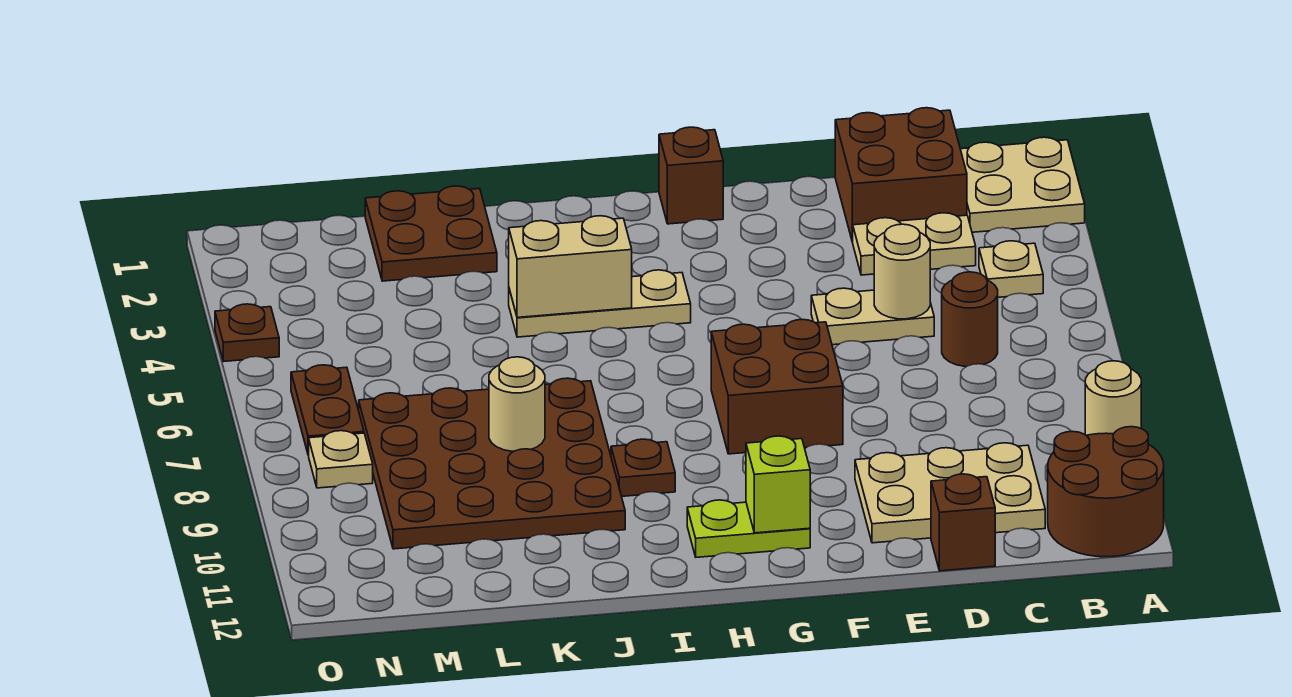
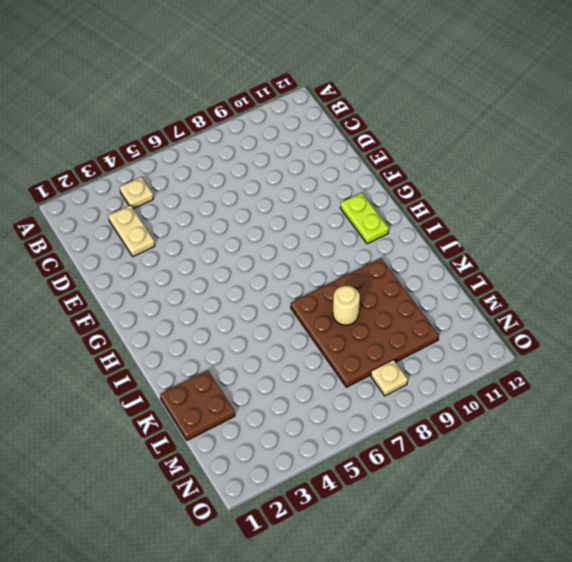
none -> tan 2x2 plate [961,137,1085,232]
none -> tan 1x1 round brick [1085,361,1141,435]
none -> brown 2x2 round brick [1048,427,1164,557]

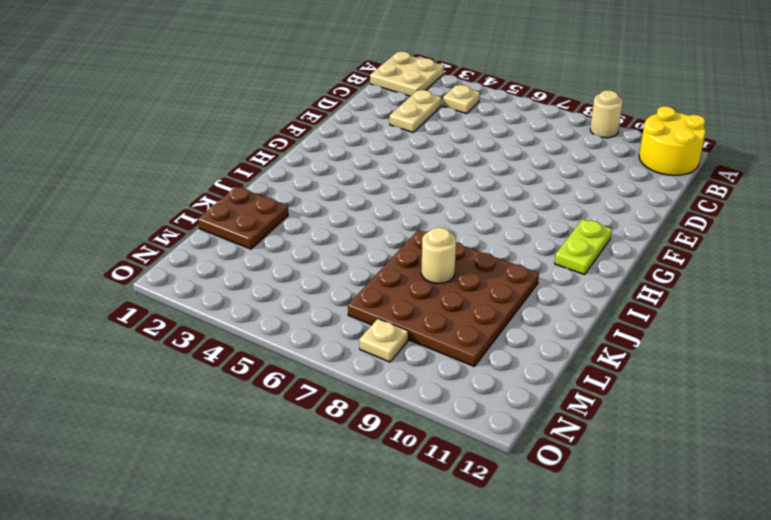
yellow 2x2 round brick [639,106,706,175] -> brown 2x2 round brick [1048,427,1164,557]
none -> brown 2x2 brick [835,108,967,242]
none -> brown 1x1 round brick [942,272,998,367]
none -> tan 2x3 plate [855,443,1045,543]

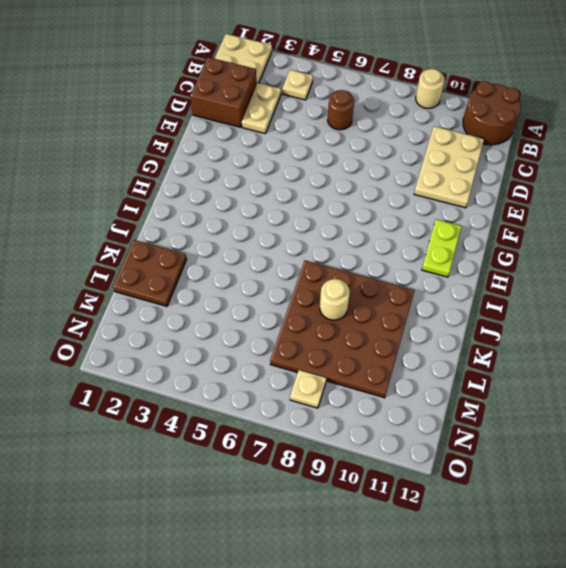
none -> tan 1x2 plate [811,288,934,345]
none -> brown 1x1 brick [931,474,995,571]
none -> brown 2x2 brick [711,319,843,454]

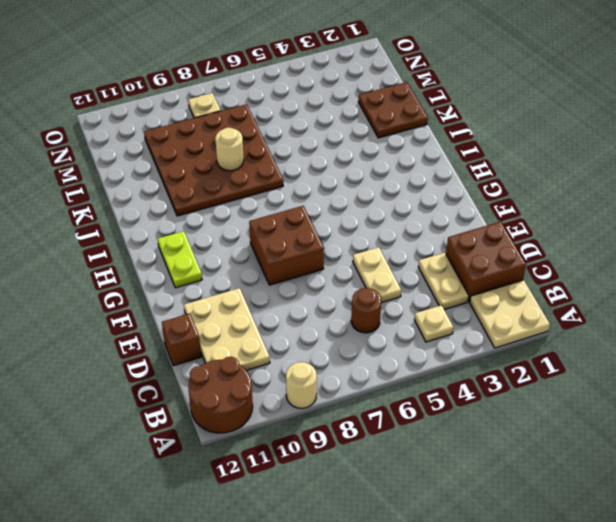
none -> brown 1x1 brick [659,127,723,224]
none -> tan 1x3 plate [509,270,691,337]
none -> brown 1x1 plate [611,439,675,496]

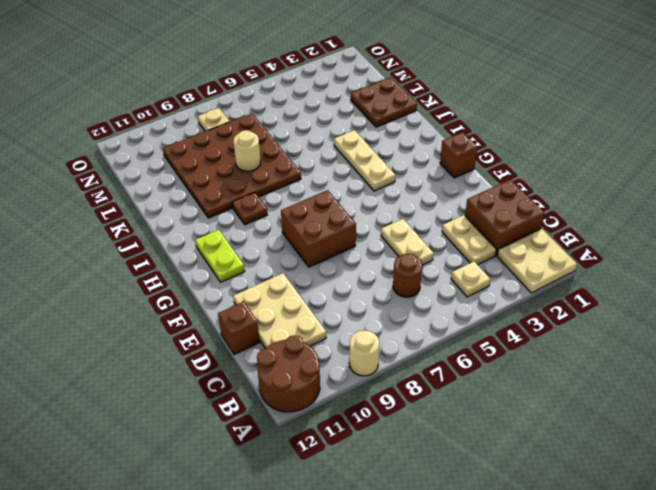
none -> brown 1x2 plate [291,365,364,455]
none -> brown 1x1 plate [215,304,279,362]
none -> tan 1x1 round brick [874,224,930,319]

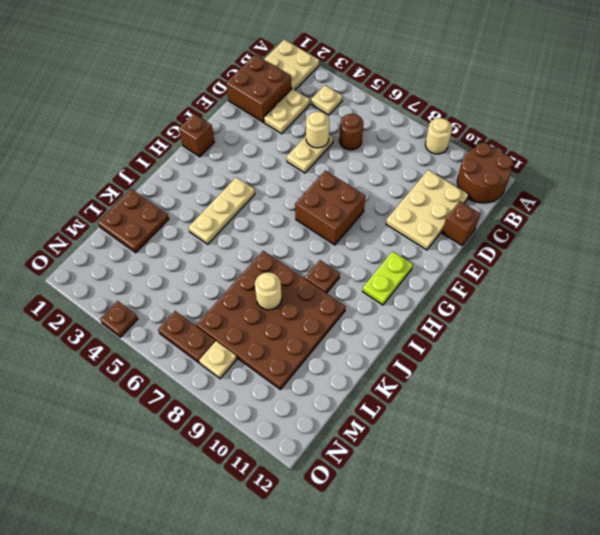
none -> lime 1x1 brick [746,436,810,533]
none -> tan 1x2 brick [509,216,632,317]

